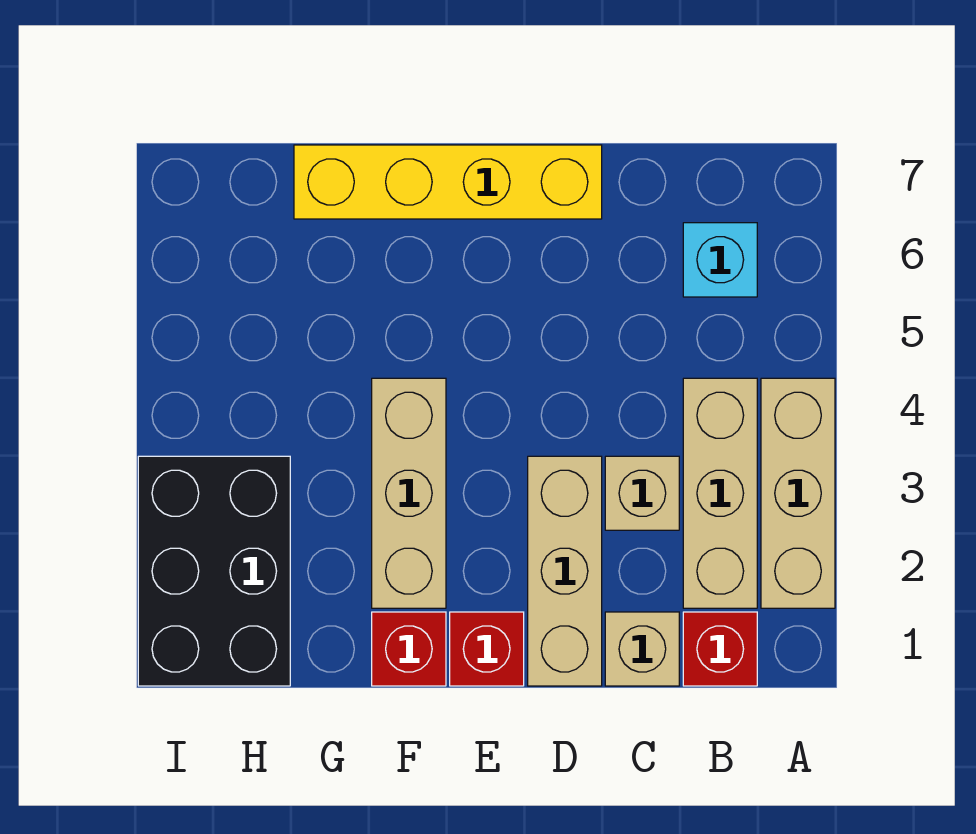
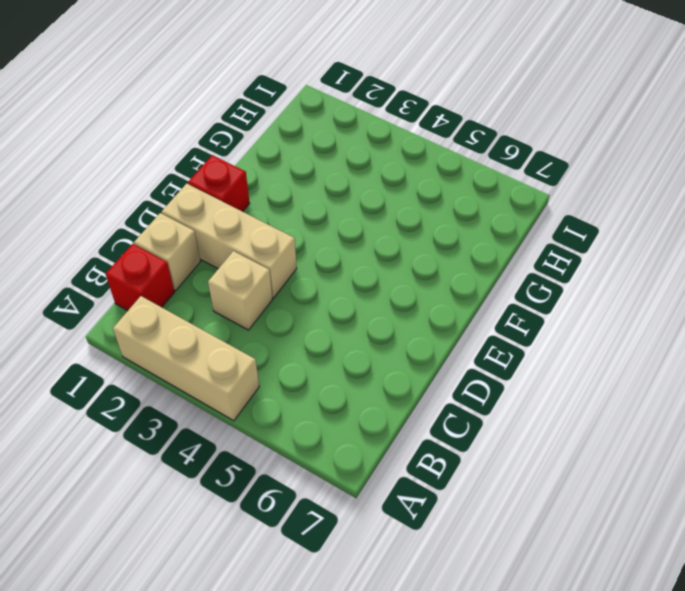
none -> tan 1x3 brick [683,378,757,608]
none -> cyan 1x1 brick [683,223,757,297]
none -> yellow 1x4 brick [294,145,602,219]

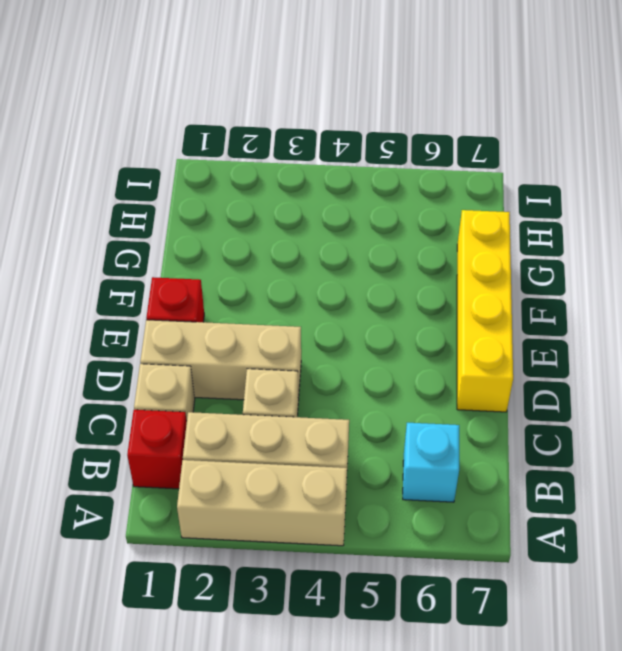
none -> red 1x1 brick [372,612,446,686]
none -> tan 1x3 brick [372,378,446,608]
none -> black 2x3 brick [138,456,290,686]

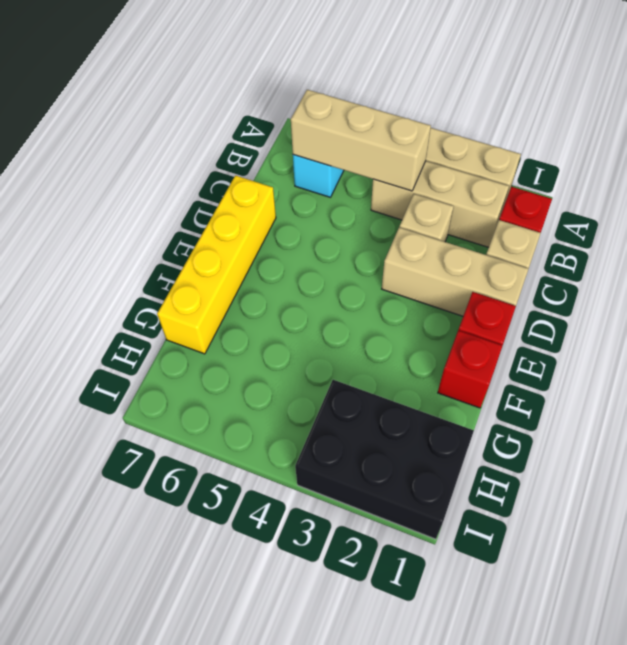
tan 1x3 brick [291,90,431,191] -> tan 1x3 brick moved to [372,378,446,608]

